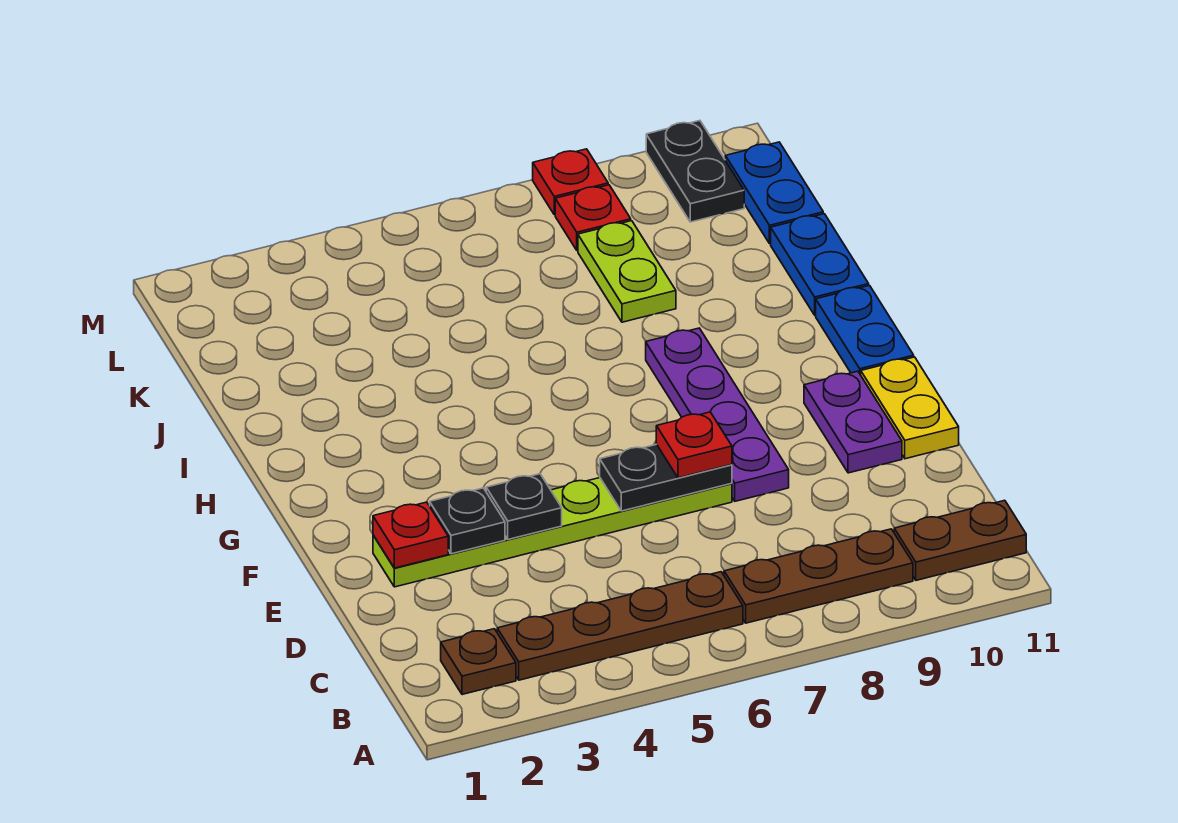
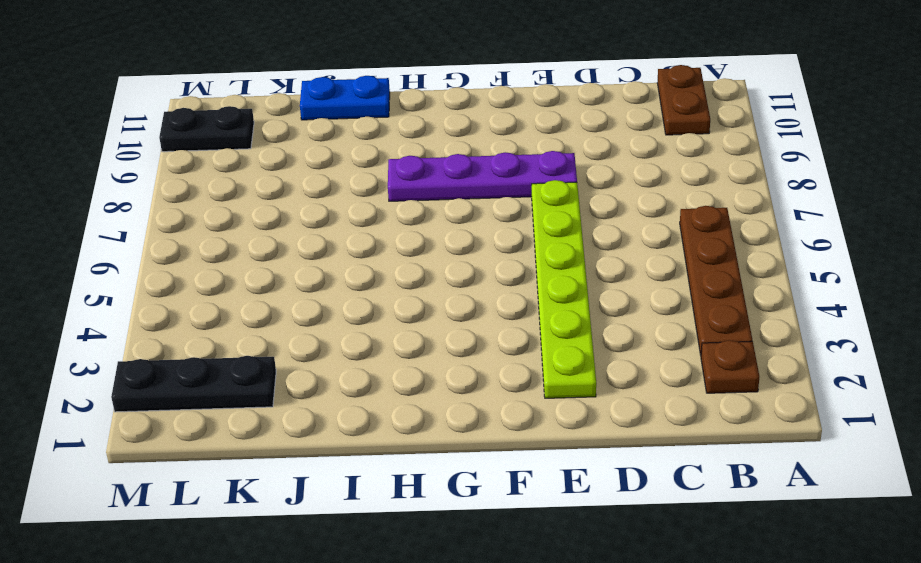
black 1x3 plate [111,356,276,412] -> none
none -> brown 1x3 plate [724,529,913,623]
none -> purple 1x2 plate [804,371,902,473]
none -> yellow 1x2 plate [861,357,959,459]

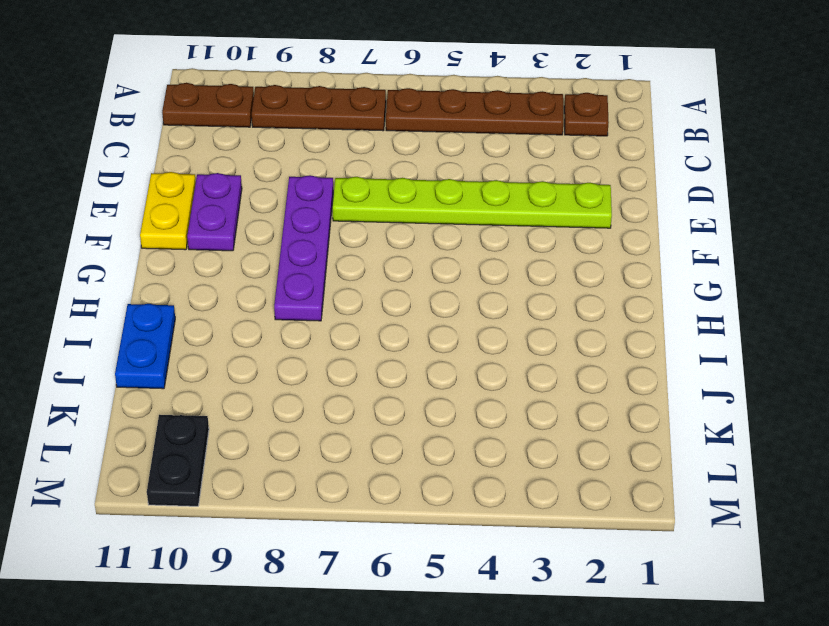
none -> blue 1x2 plate [816,285,914,375]
none -> lime 1x2 plate [578,221,676,322]
none -> blue 1x2 plate [725,142,823,244]

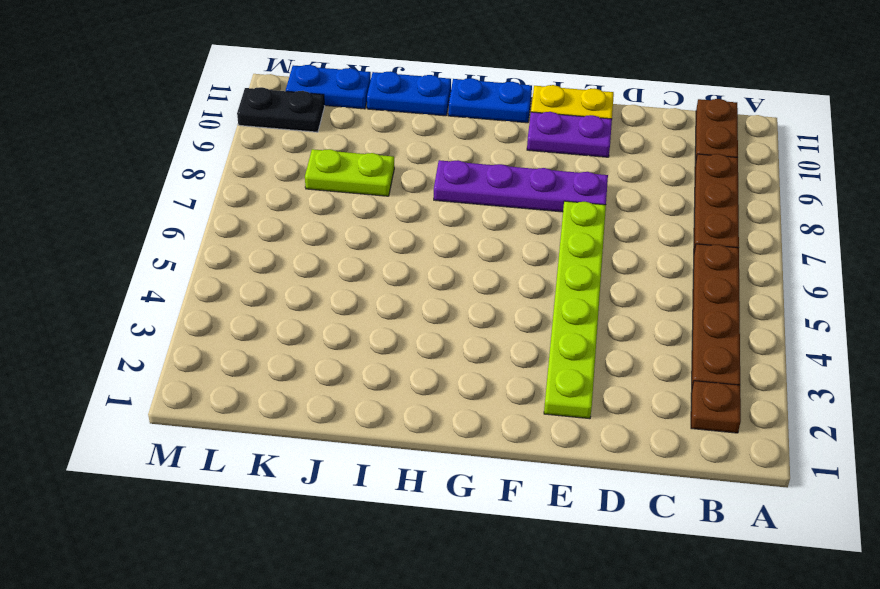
none -> red 1x1 plate [555,185,631,251]
none -> red 1x1 plate [533,149,608,215]
none -> red 1x1 plate [373,502,448,568]

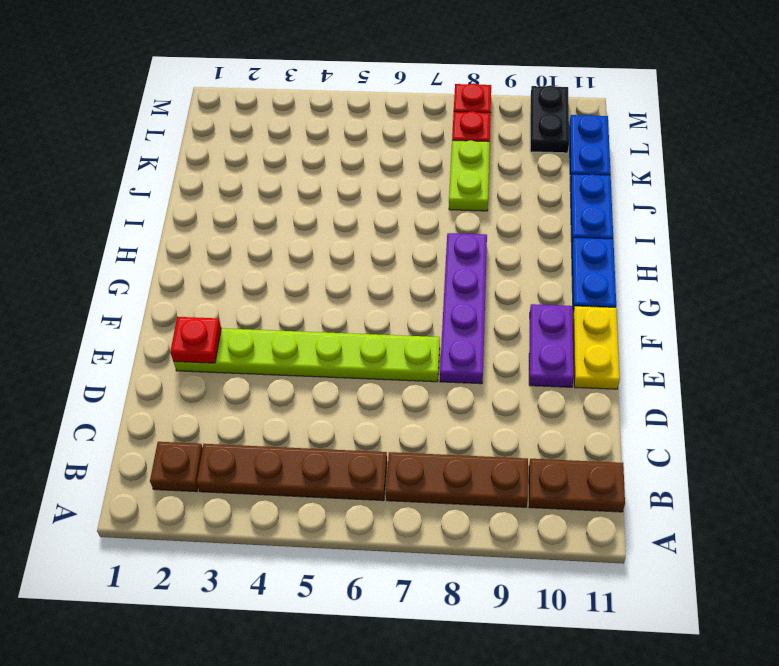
none -> black 1x1 plate [430,488,505,554]
none -> black 1x1 plate [486,474,562,540]
none -> black 1x2 plate [600,444,732,511]

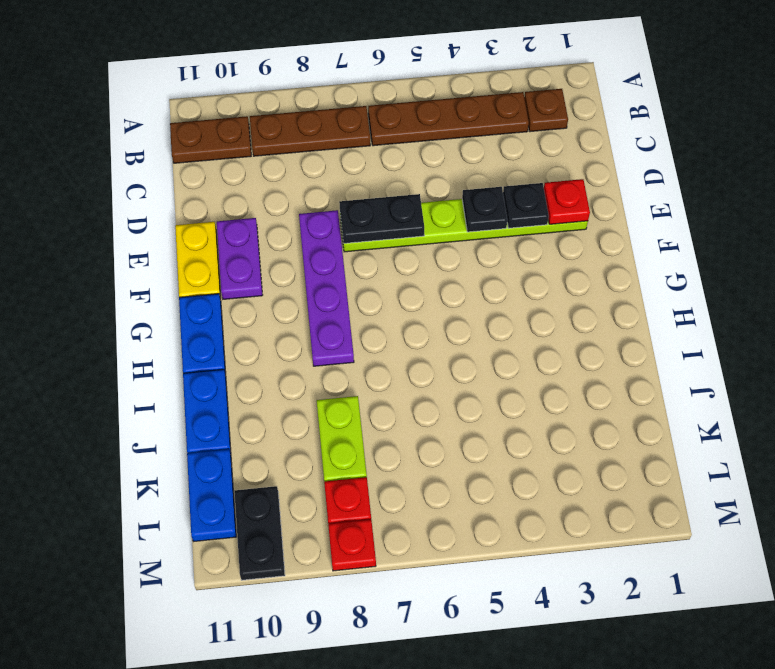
none -> red 1x1 plate [656,412,732,478]

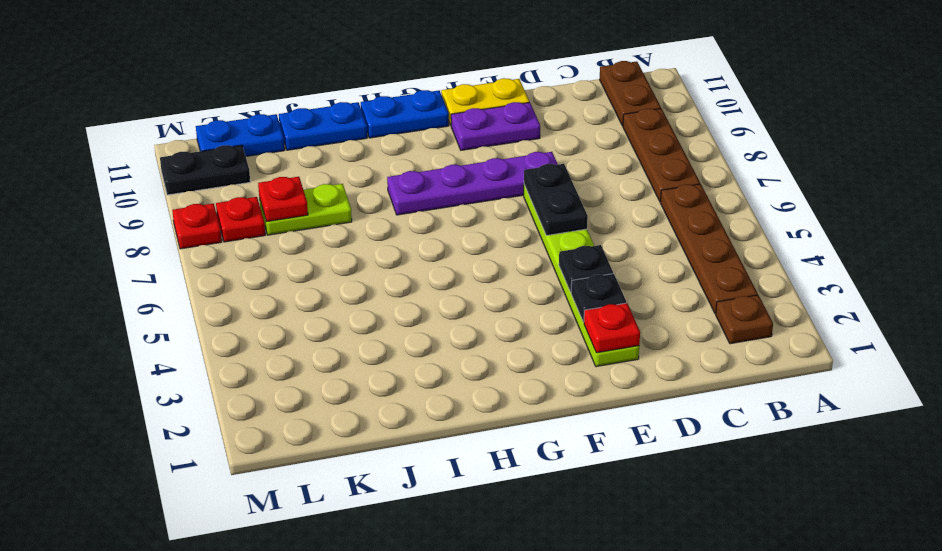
red 1x1 plate [258,177,308,222] -> red 1x1 plate moved to [656,412,732,478]

